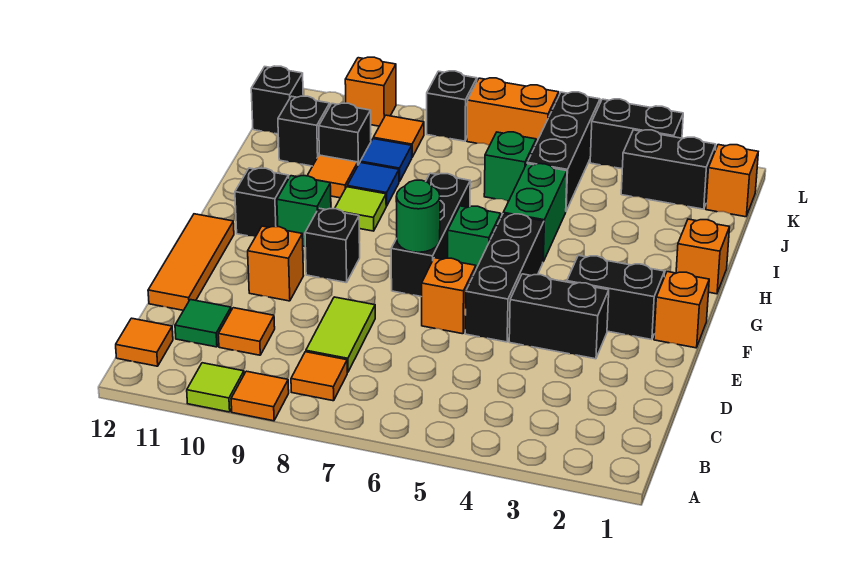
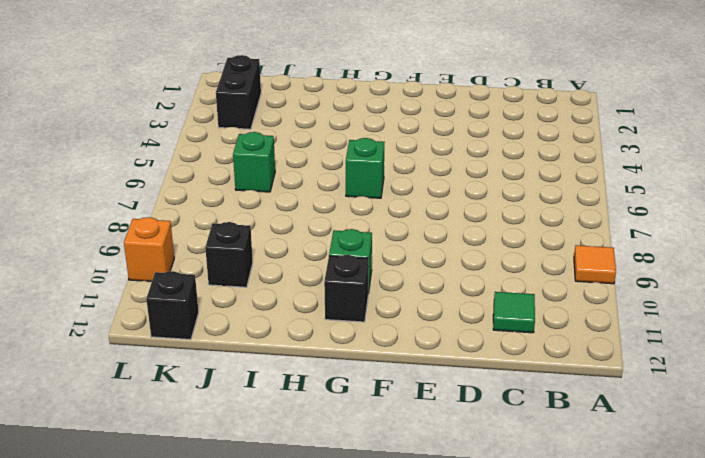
none -> lime 1x1 tile [187,363,244,412]
none -> orange 1x1 tile [291,352,347,401]
none -> orange 1x1 tile [116,318,173,366]
none -> lime 1x2 tile [306,297,375,372]

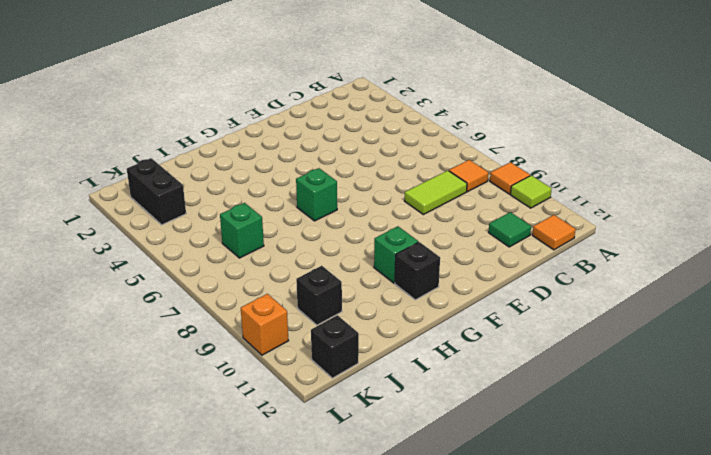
none -> orange 1x1 tile [218,308,275,355]
none -> orange 1x3 tile [148,214,234,310]
none -> black 1x2 brick [509,274,609,359]
none -> black 1x3 brick [465,214,544,342]

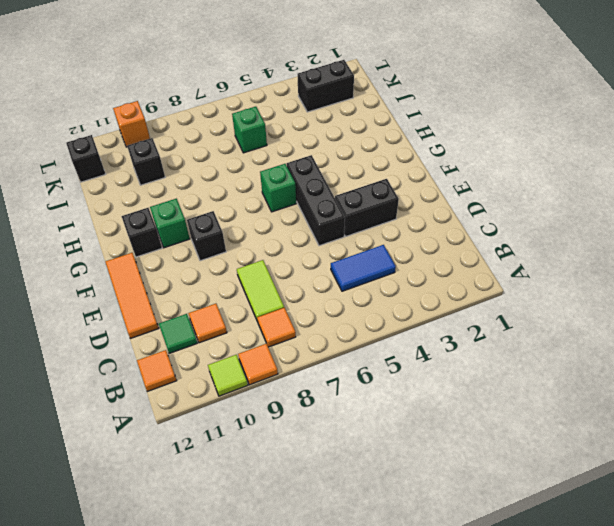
blue 1x2 tile [331,245,396,291] -> none
none -> orange 1x1 brick [422,258,476,334]
none -> orange 1x1 brick [248,226,304,301]
none -> orange 1x1 brick [654,272,709,348]
none -> black 1x2 brick [567,255,665,340]

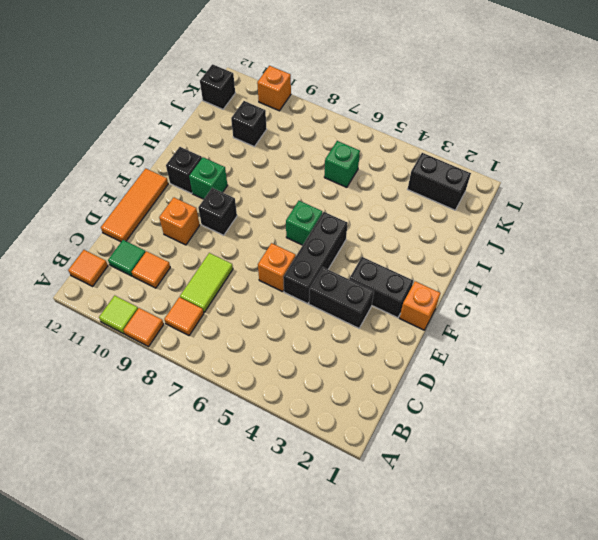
none -> black 1x3 brick [391,173,470,297]
none -> orange 1x1 brick [676,219,730,294]
none -> green 1x2 brick [503,164,567,261]
none -> lime 1x1 tile [335,187,386,231]

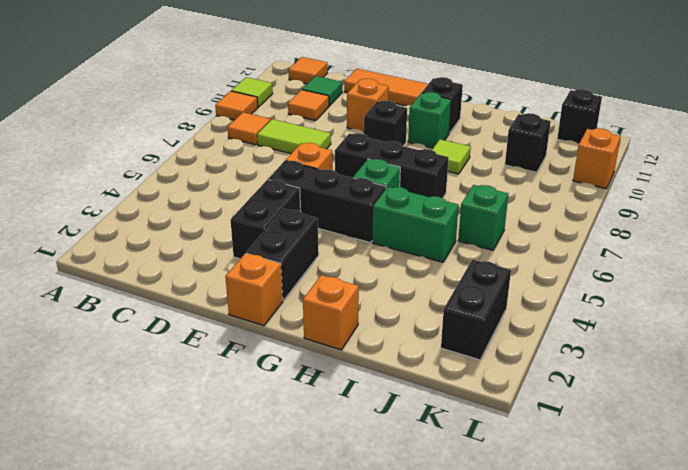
none -> blue 1x1 tile [347,163,399,206]
none -> orange 1x1 tile [307,155,358,198]
none -> black 1x3 brick [527,92,600,211]
none -> blue 1x1 tile [360,139,412,182]

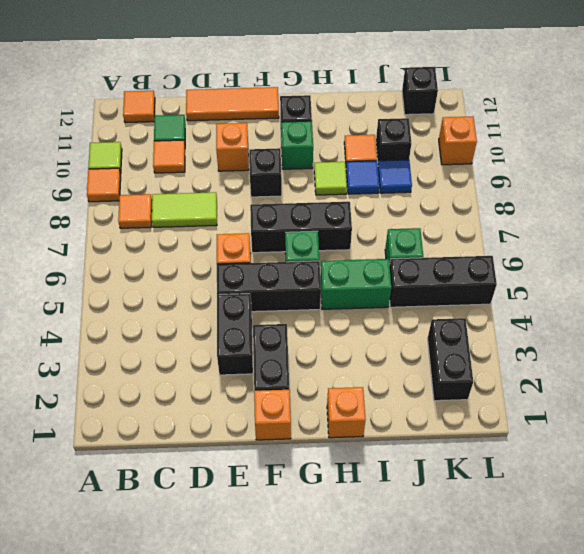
none -> black 1x1 brick [278,96,330,166]
none -> orange 1x1 brick [706,145,758,217]
none -> orange 1x1 tile [373,115,424,157]
none -> black 1x2 brick [590,99,683,169]

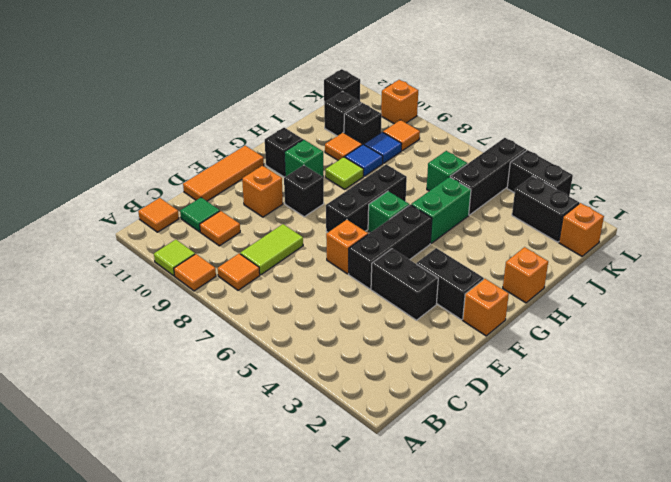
none -> orange 1x2 brick [467,78,559,145]
none -> black 1x1 brick [427,71,477,141]
none -> green 1x1 round brick [396,180,440,252]

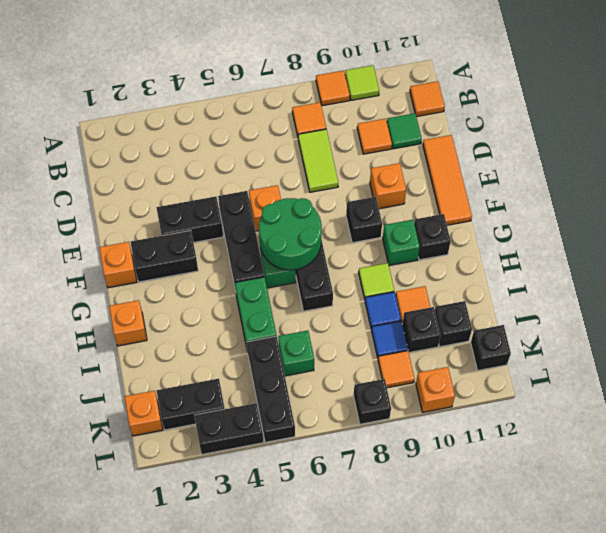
green 2x2 round brick [259,198,322,270] -> green 1x1 round brick [396,180,440,252]
none -> orange 1x2 brick [467,78,559,145]

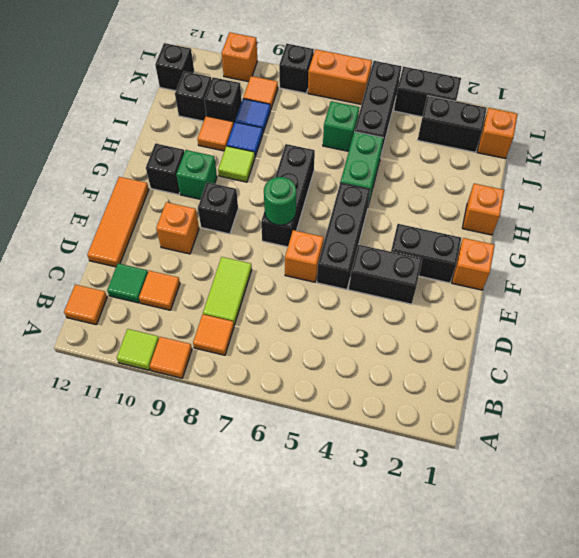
none -> green 1x1 brick [448,206,501,269]

